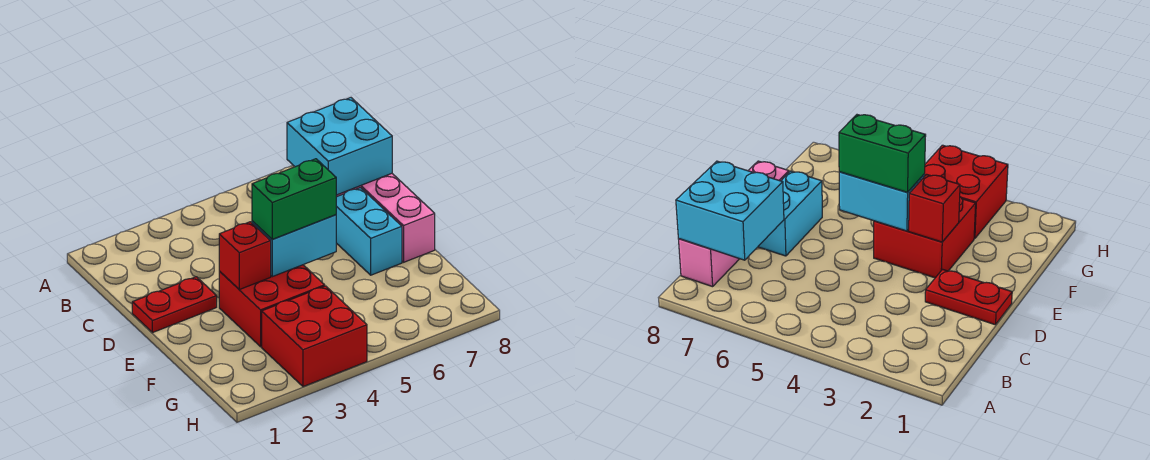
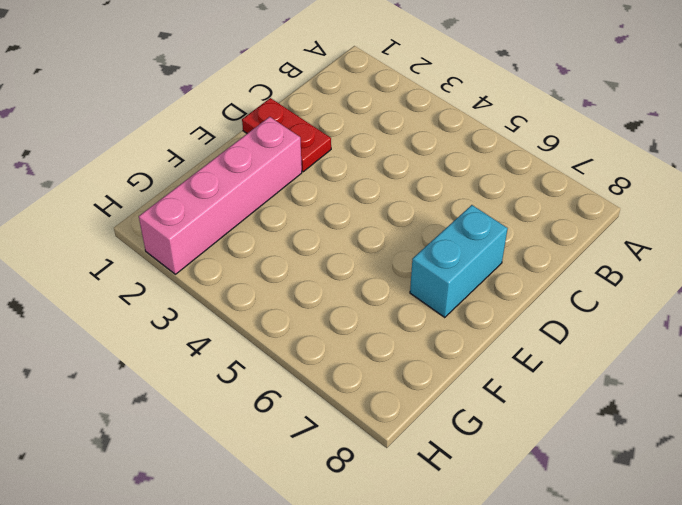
pink 1x4 brick [139,117,302,274] -> pink 1x4 brick moved to [336,174,435,262]
none -> red 2x2 brick [219,265,325,347]
none -> red 2x2 brick [262,286,367,387]

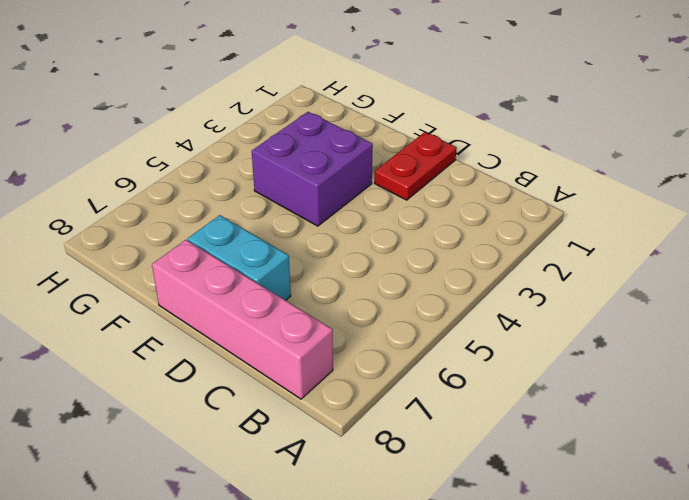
purple 2x2 brick [252,112,373,226] -> red 2x2 brick [219,265,325,347]
none -> red 2x2 brick [262,286,367,387]
none -> cyan 2x2 brick [287,98,392,195]

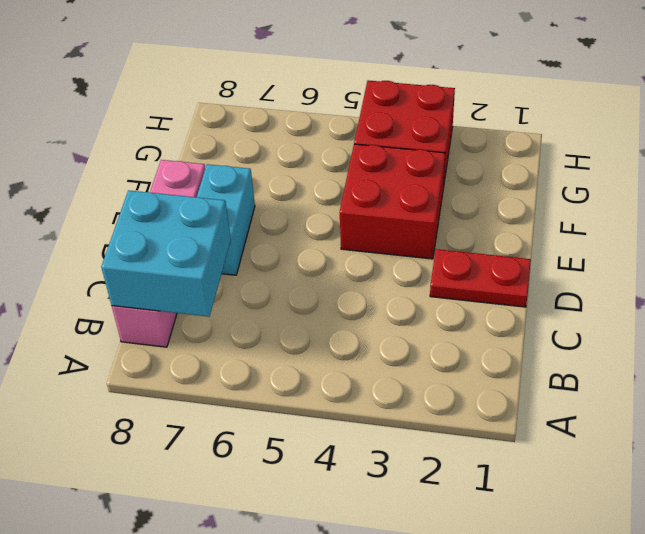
none -> red 1x1 brick [219,222,271,289]
none -> cyan 1x2 brick [252,215,336,277]

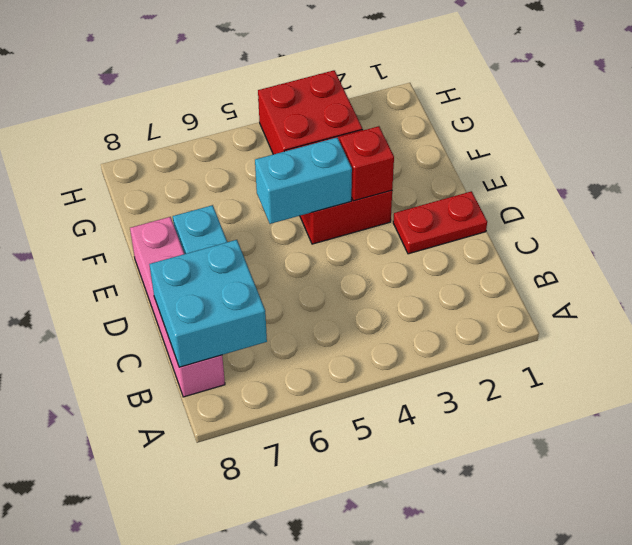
none -> green 1x2 brick [252,159,336,239]

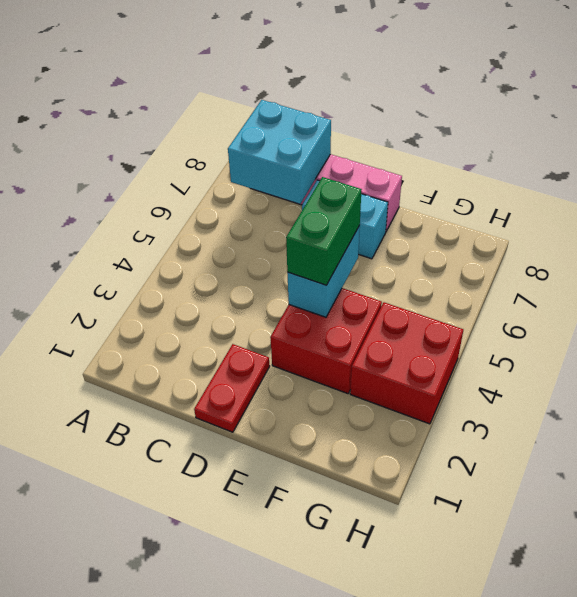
none -> red 1x1 brick [219,222,271,289]

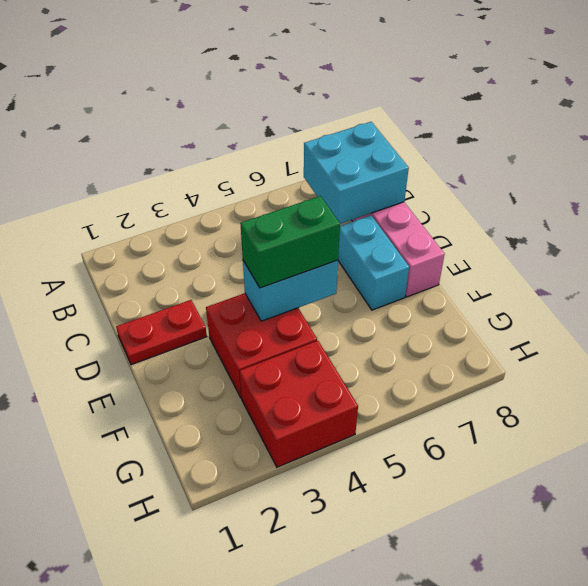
none -> red 1x1 brick [219,222,271,289]

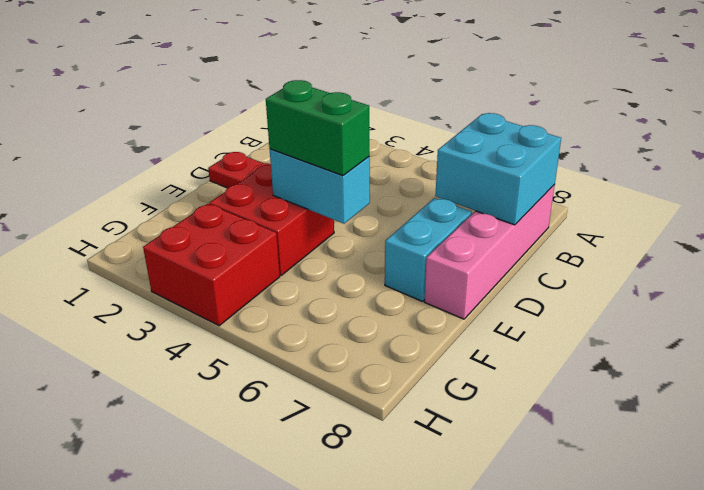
none -> red 1x1 brick [219,222,271,289]

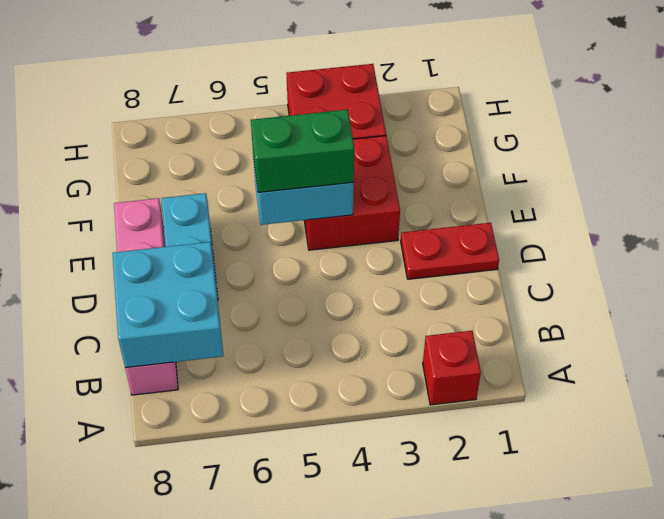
red 1x1 brick [423,331,481,405] -> red 1x1 brick moved to [219,222,271,289]

